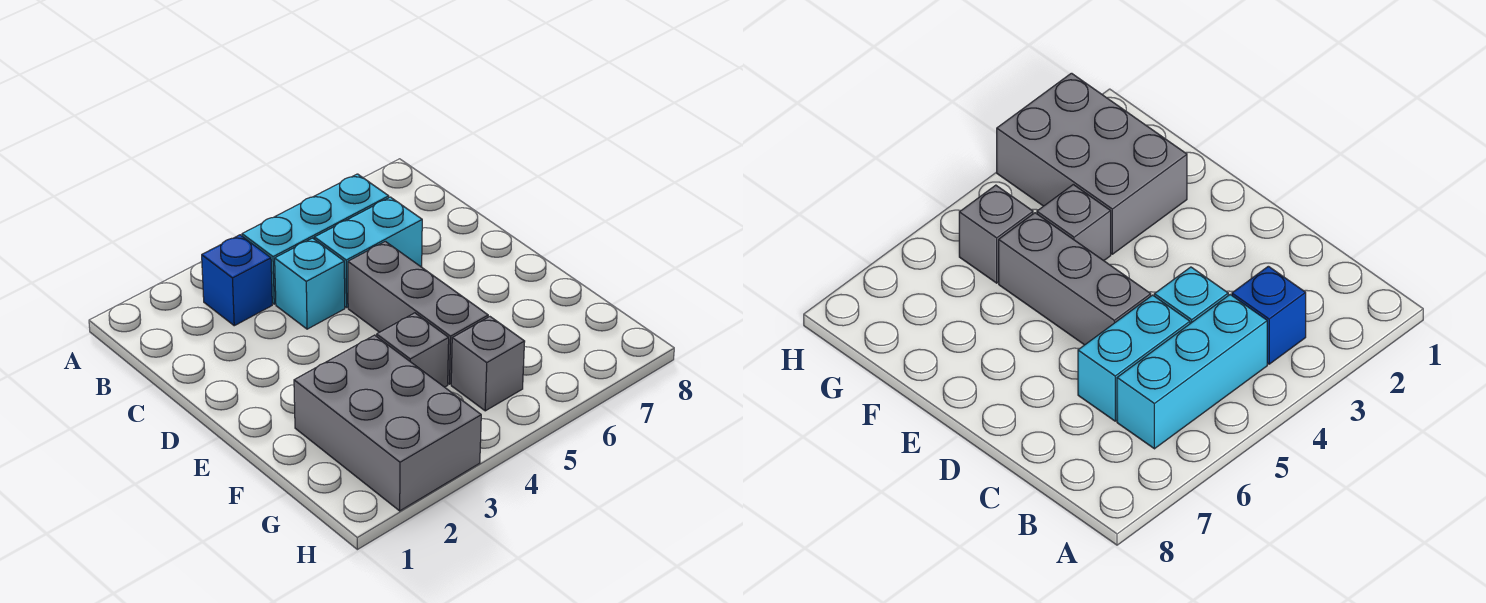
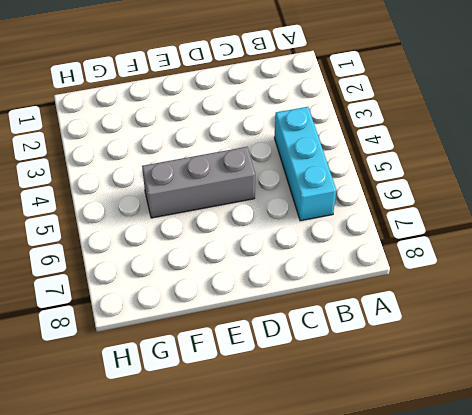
none -> blue 1x1 brick [202,235,272,326]
none -> cyan 1x1 brick [275,238,345,329]

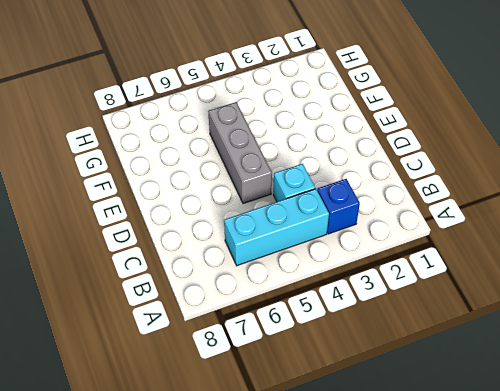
none -> cyan 1x2 brick [314,197,422,308]
none -> grey 2x3 brick [294,335,481,511]

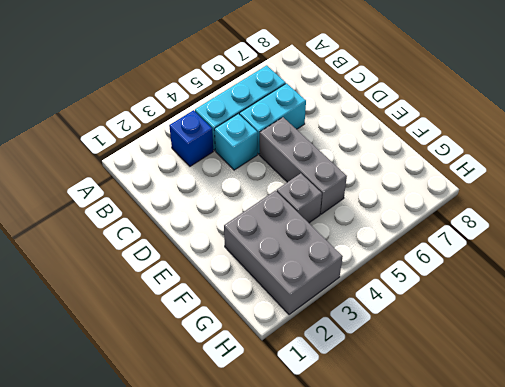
none -> grey 1x1 brick [451,317,525,411]

